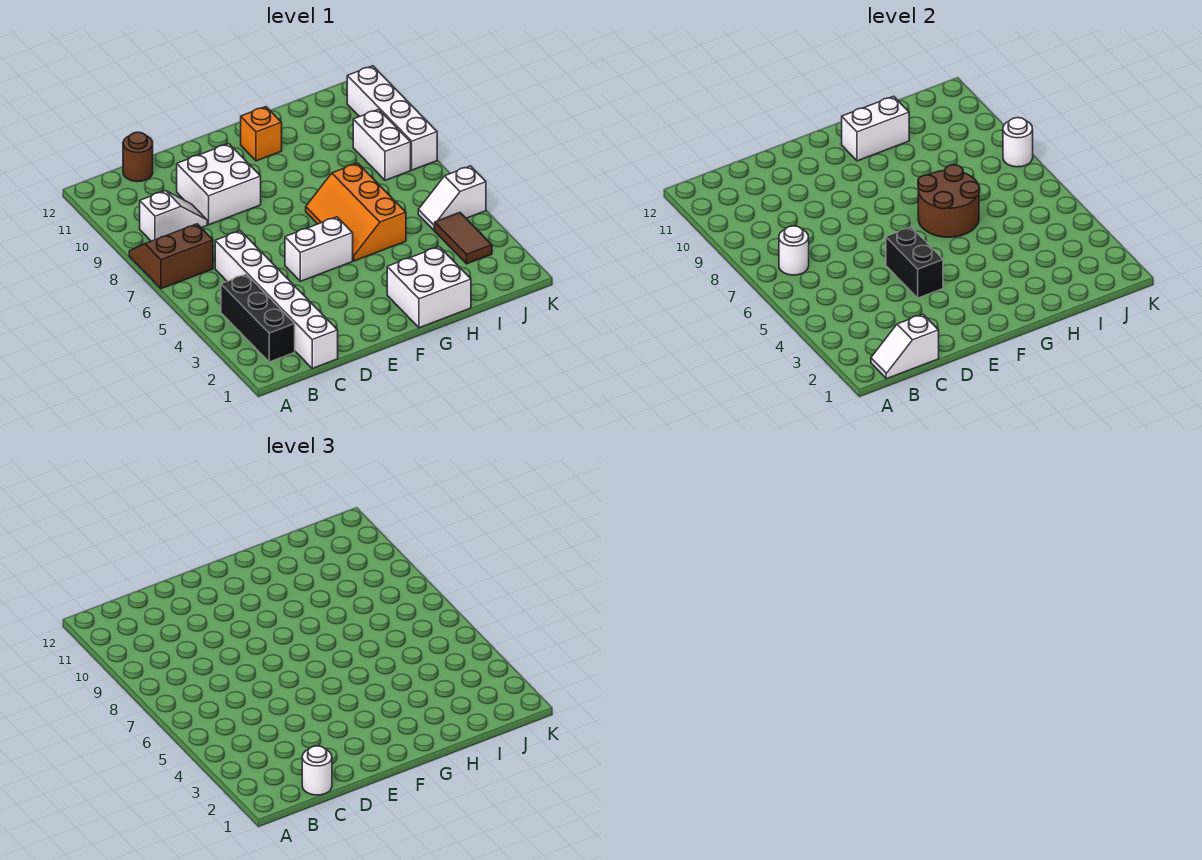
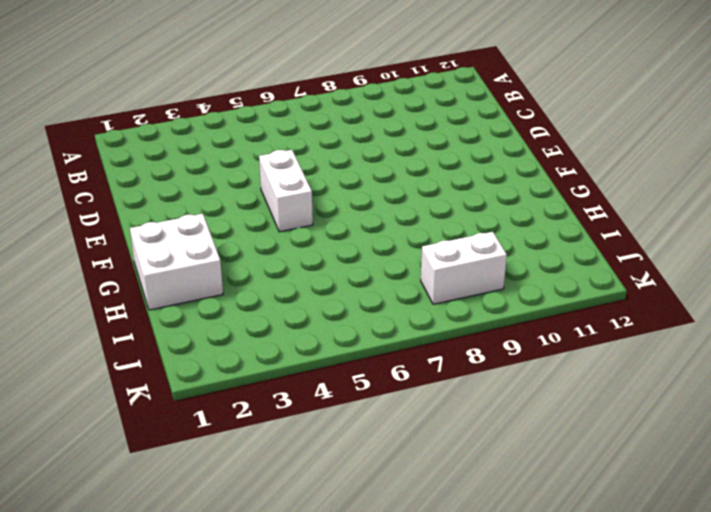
none -> brown 2x2 slope [129,224,213,289]
none -> black 1x3 brick [221,274,295,362]
none -> white 1x2 slope [140,191,207,241]

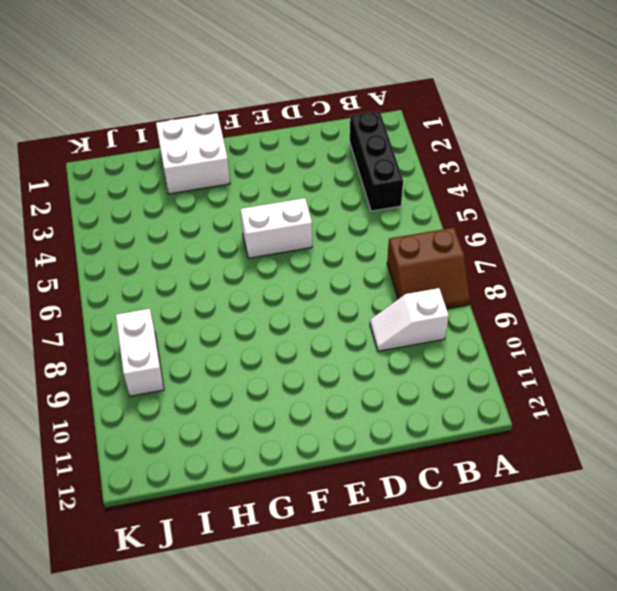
none -> white 1x6 brick [215,231,338,368]
none -> brown 1x1 round brick [123,132,153,182]
none -> white 2x2 brick [177,144,261,225]

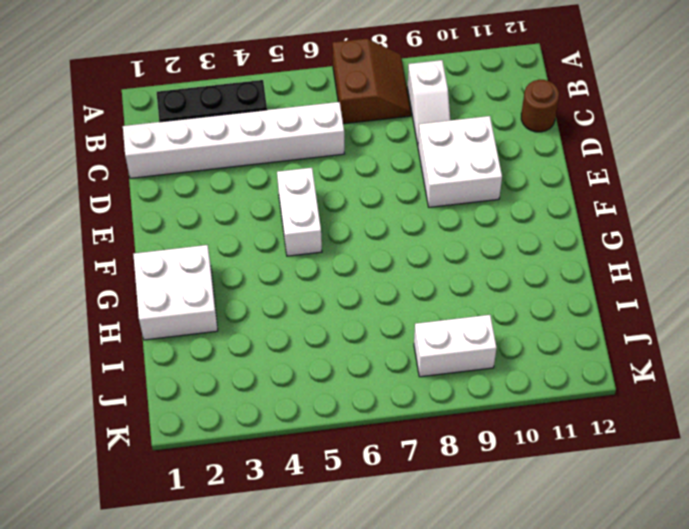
none -> orange 2x3 slope [306,163,406,261]
none -> orange 1x1 brick [241,107,282,161]
none -> brown 1x2 tile [435,213,492,264]

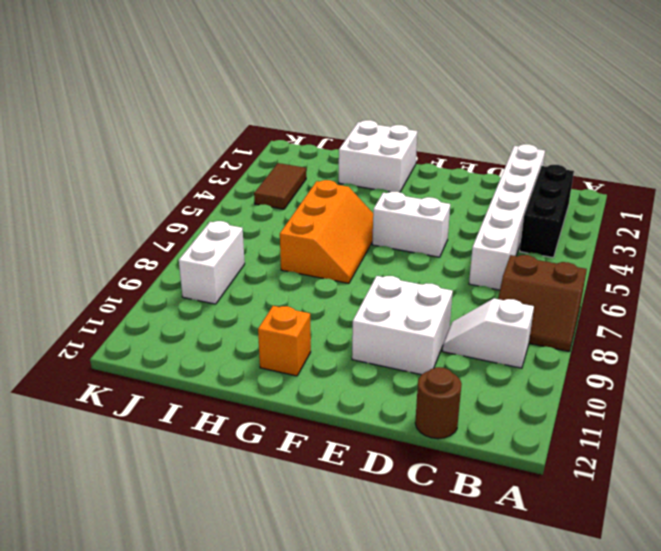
none -> white 1x2 slope [418,166,486,230]
none -> white 1x4 brick [347,66,437,170]
none -> white 1x2 slope [871,314,939,379]

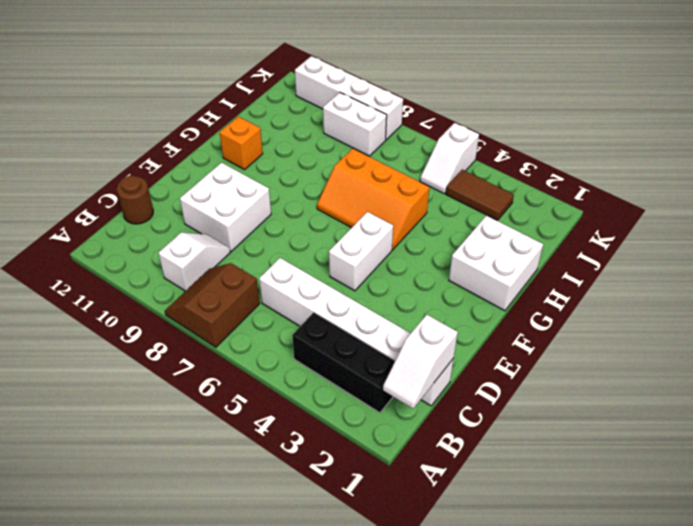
none -> white 1x1 round brick [779,226,809,275]
none -> black 1x2 brick [886,227,943,298]
none -> brown 2x2 round brick [918,165,980,237]

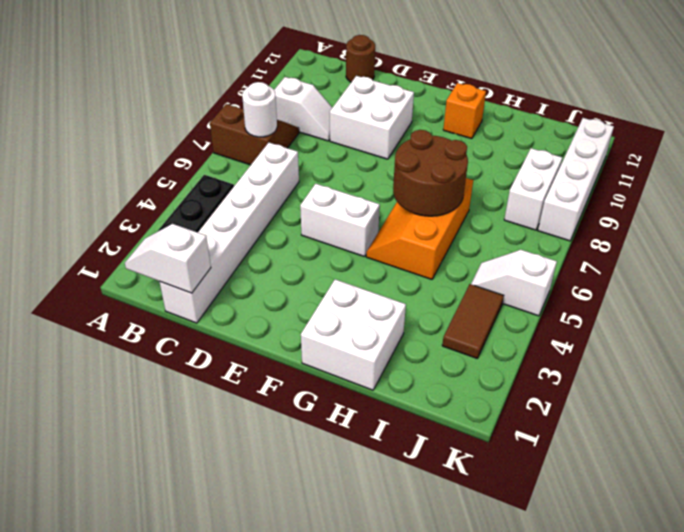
none -> black 1x2 brick [886,227,943,298]
none -> white 1x2 brick [842,96,909,161]
none -> white 1x1 round brick [1003,118,1033,167]

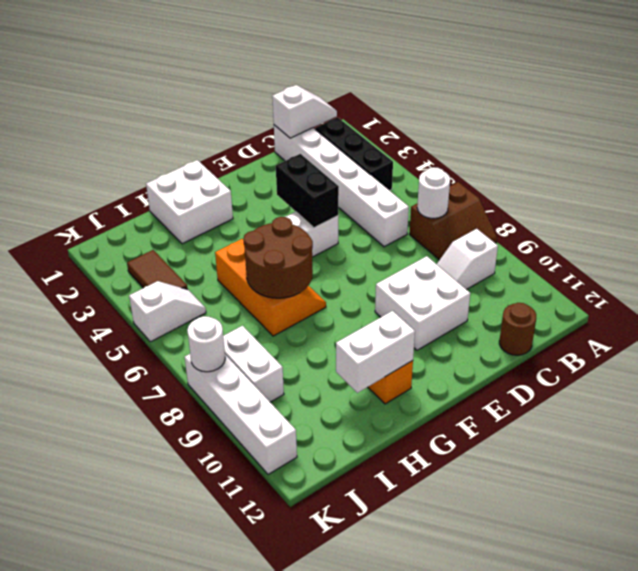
none -> white 1x1 round brick [302,746,332,795]

